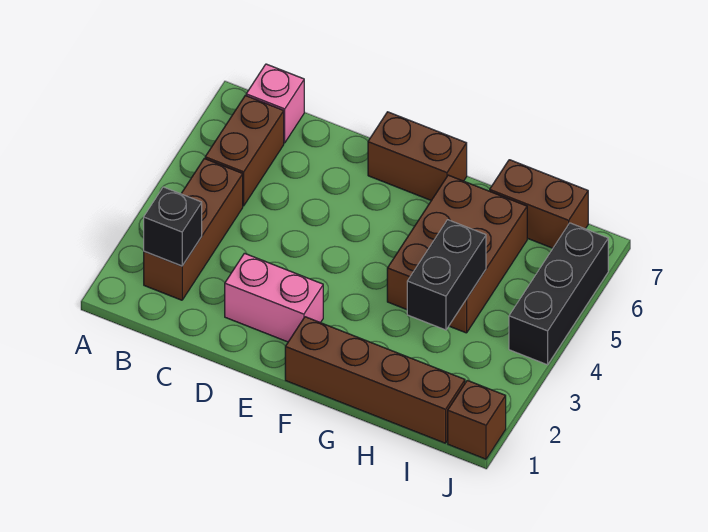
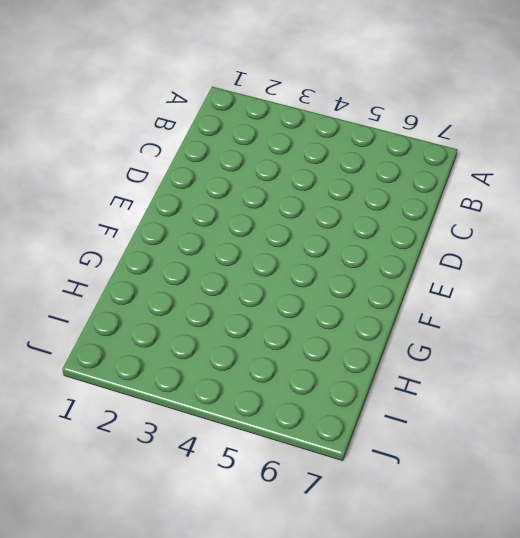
none -> brown 1x3 brick [144,158,243,300]
none -> brown 1x2 brick [205,95,284,206]
none -> pink 1x1 brick [246,64,304,143]

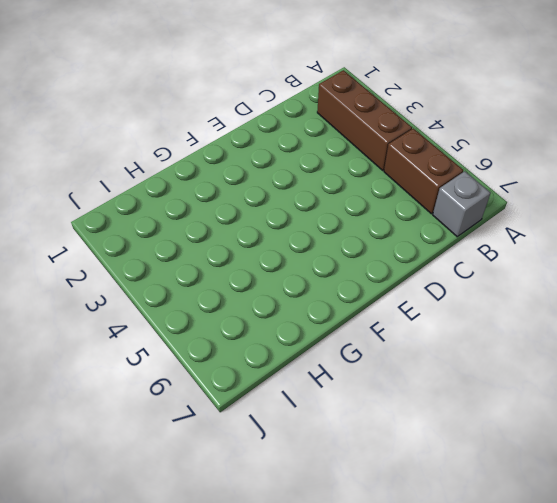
grey 1x1 brick [433,171,491,237] -> pink 1x1 brick [246,64,304,143]
none -> pink 1x2 brick [225,253,323,342]
none -> brown 1x2 brick [368,112,467,200]
none -> brown 1x4 brick [285,317,465,443]

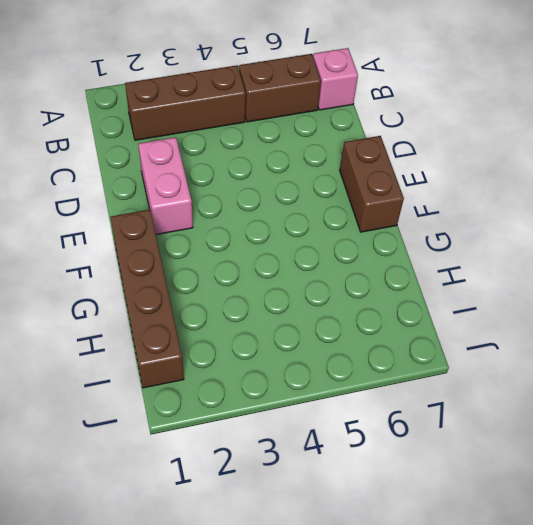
none -> brown 2x3 brick [387,175,527,333]
none -> brown 1x2 brick [490,160,588,248]
none -> brown 1x1 brick [448,380,506,459]

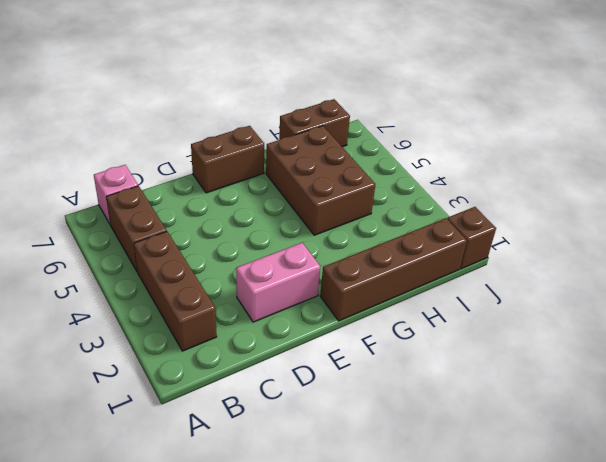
none -> black 1x3 brick [509,223,608,365]
none -> black 1x1 brick [144,187,202,266]
none -> black 1x2 brick [407,220,486,330]

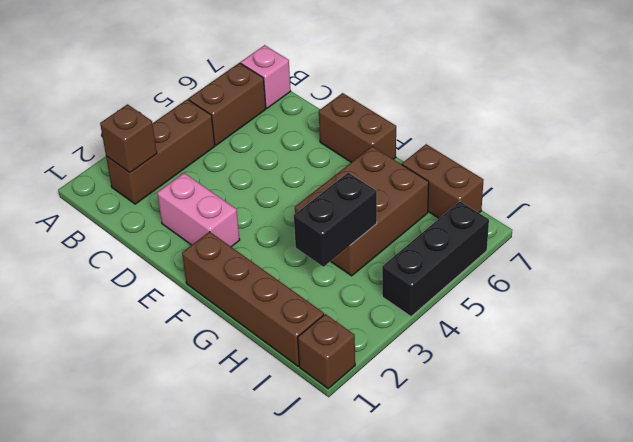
brown 1x1 brick [100,104,157,173] -> black 1x1 brick [144,187,202,266]

